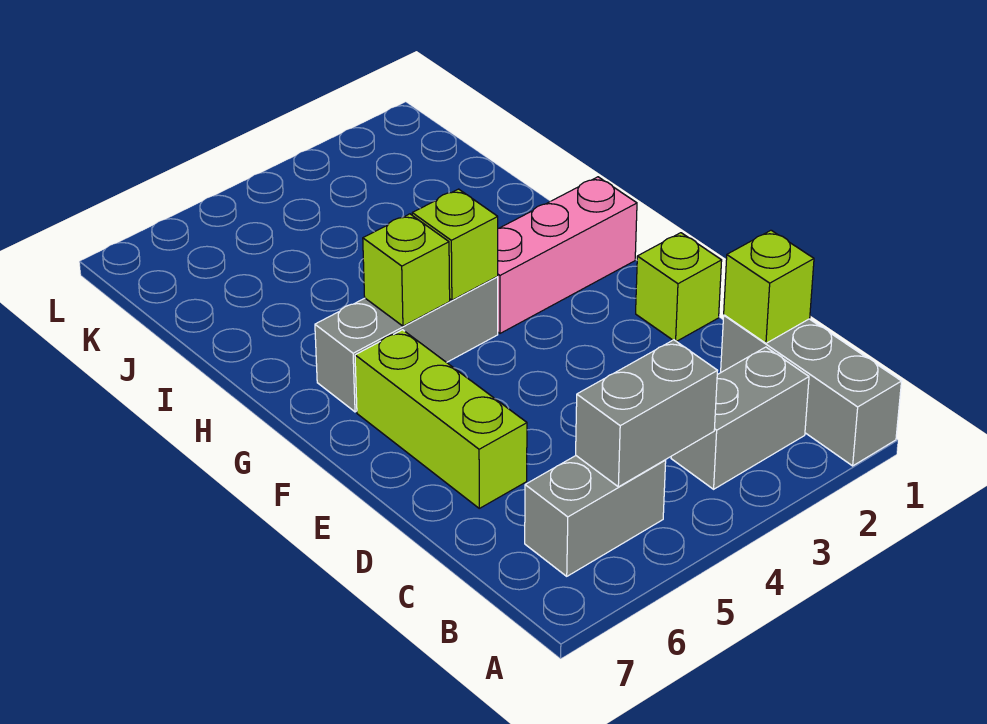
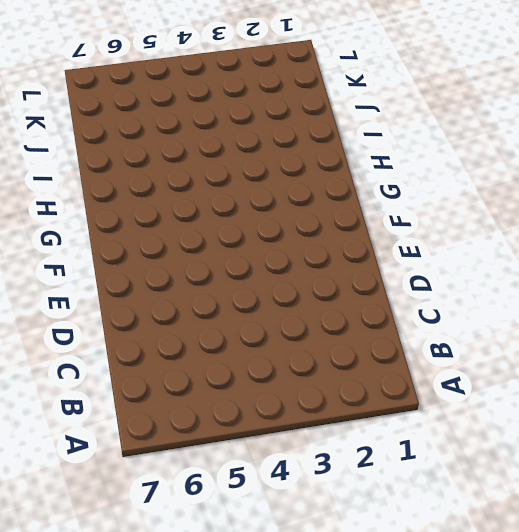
none -> grey 1x3 brick [721,315,902,466]
none -> grey 1x2 brick [671,347,809,489]

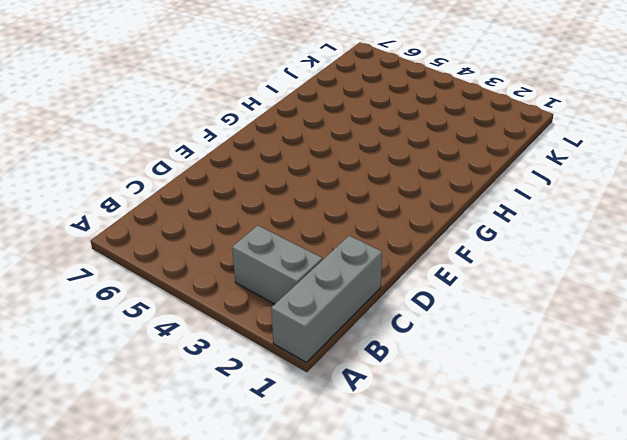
none -> grey 1x2 brick [525,456,666,576]
none -> lime 1x3 brick [355,330,527,508]

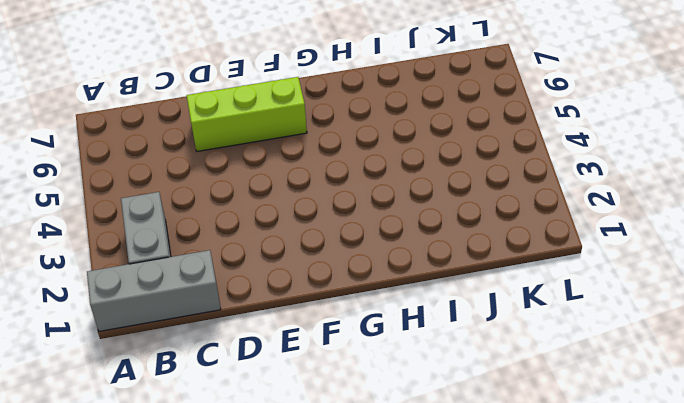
none -> grey 1x2 brick [525,456,666,576]
none -> lime 1x1 brick [636,233,722,342]

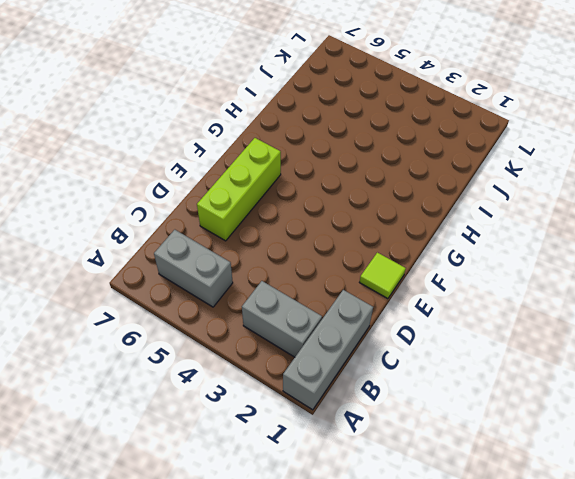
lime 1x1 tile [359,253,406,299] -> lime 1x1 brick [636,233,722,342]
none -> pink 1x3 brick [497,177,637,333]
none -> grey 1x3 brick [315,277,498,412]

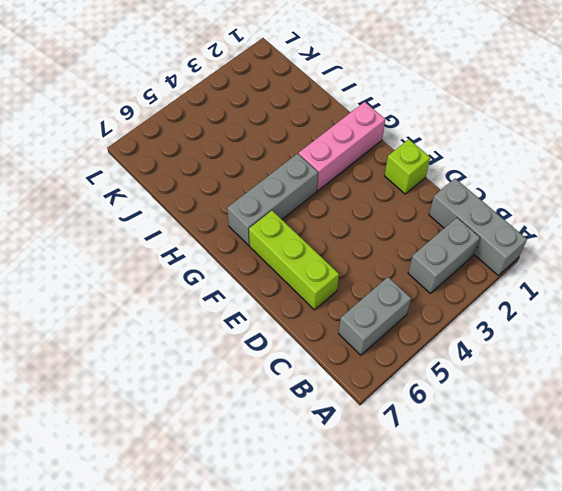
none -> grey 1x2 brick [576,340,717,487]
none -> lime 1x1 brick [724,230,814,343]

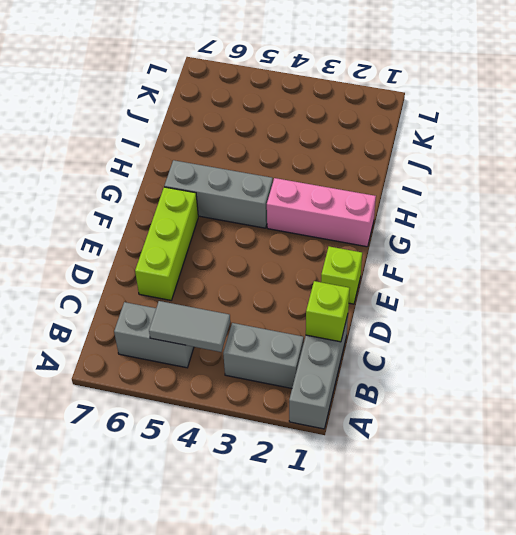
grey 1x2 tile [149,301,230,352] -> grey 1x2 brick [576,340,717,487]
none -> lime 1x1 brick [412,189,498,300]
none -> lime 1x1 brick [363,214,450,326]

